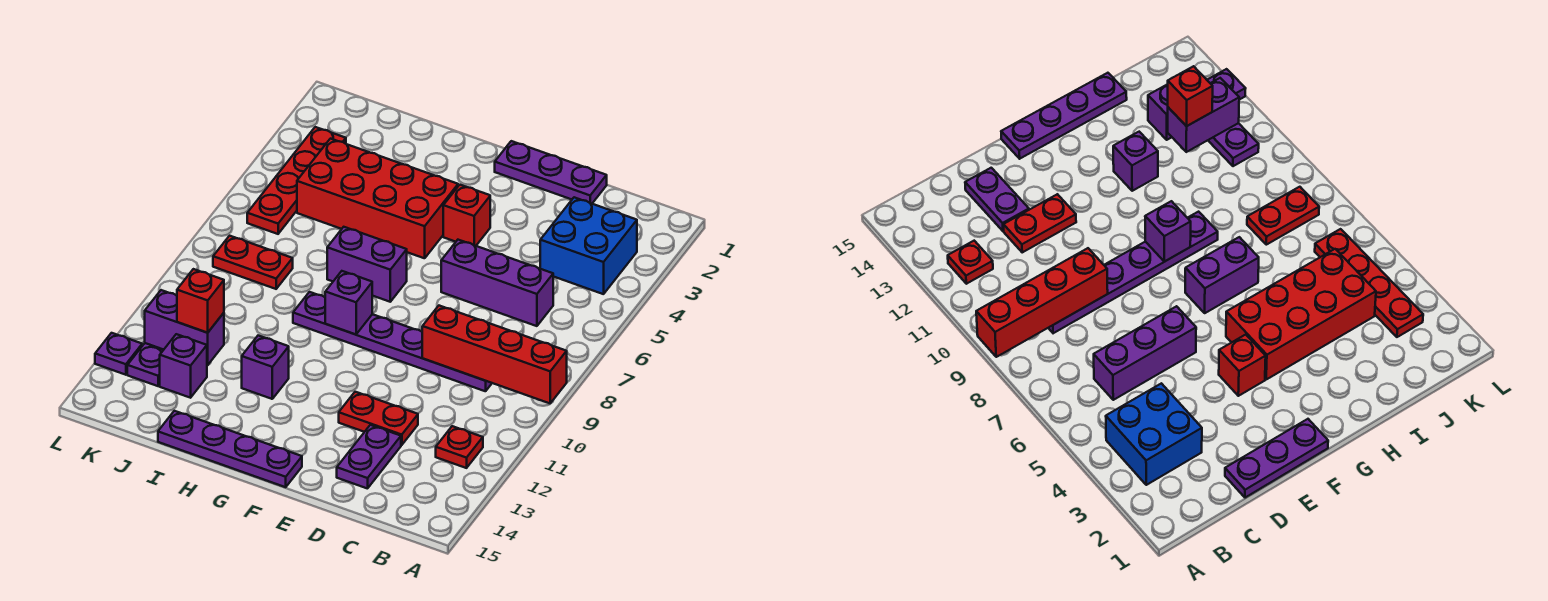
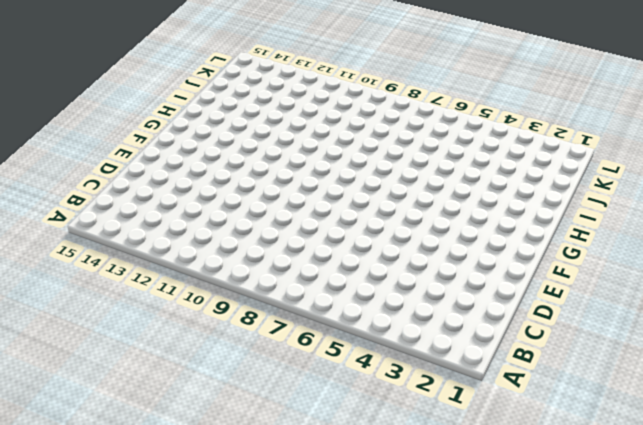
none -> blue 2x2 brick [540,197,637,294]
none -> red 1x1 plate [436,426,483,468]
none -> purple 1x3 brick [441,240,553,326]

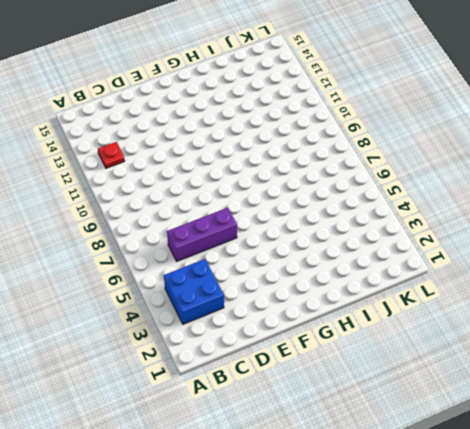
none -> purple 1x6 plate [293,292,492,391]
none -> purple 1x3 plate [495,141,607,204]
none -> red 1x2 plate [339,392,418,445]

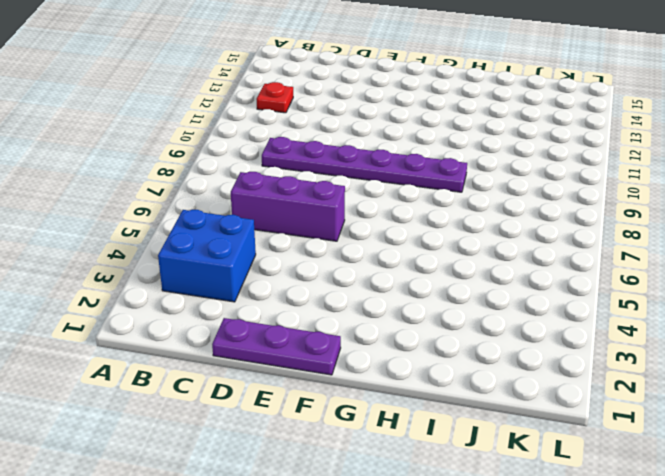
none -> red 1x2 plate [339,392,418,445]
none -> purple 1x2 plate [337,425,401,489]
none -> red 1x1 brick [443,185,490,246]

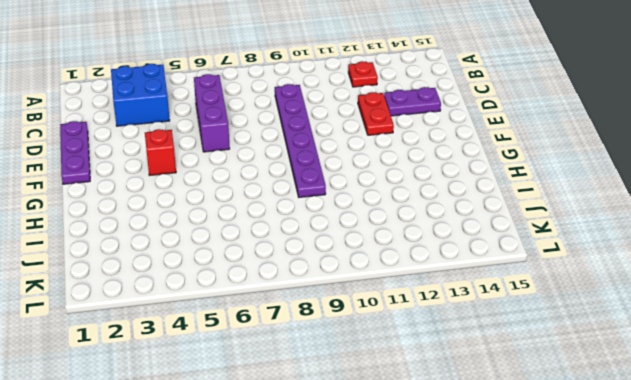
none -> purple 1x4 plate [158,411,302,487]
none -> red 2x4 brick [297,139,458,258]
none -> purple 1x2 brick [327,227,407,302]

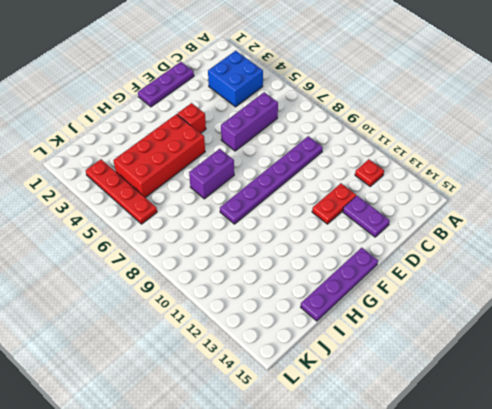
none -> purple 1x1 brick [242,336,289,399]
none -> red 1x2 plate [213,236,293,289]
none -> purple 1x1 brick [160,334,207,398]

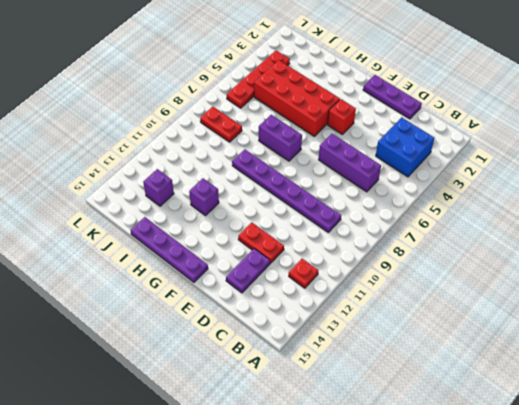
none -> purple 1x3 plate [127,343,163,386]
none -> purple 1x1 plate [95,333,142,375]
none -> red 1x4 brick [422,306,567,403]

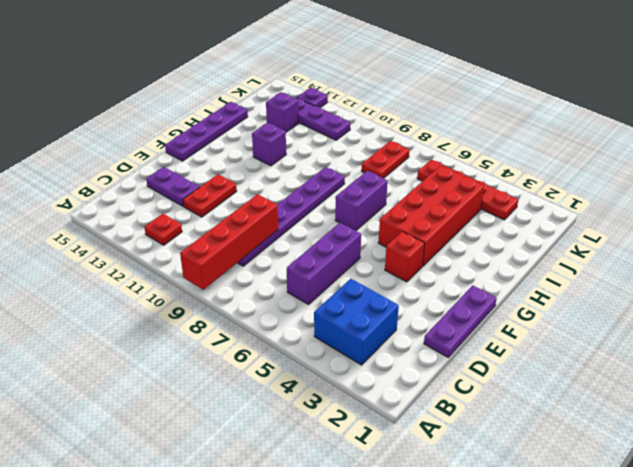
none -> purple 1x1 brick [325,271,372,335]
none -> purple 1x2 brick [145,290,224,365]
none -> red 1x1 brick [177,269,224,333]

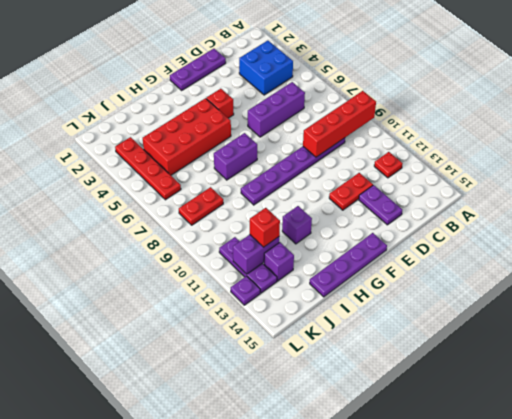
none -> purple 1x1 brick [325,271,372,335]

